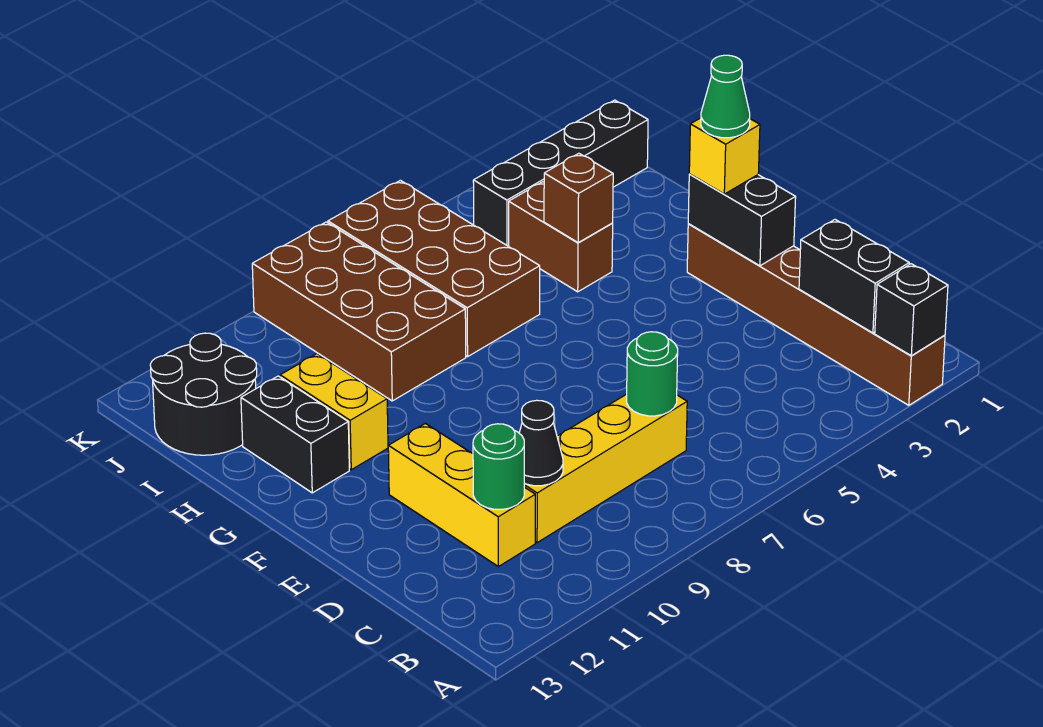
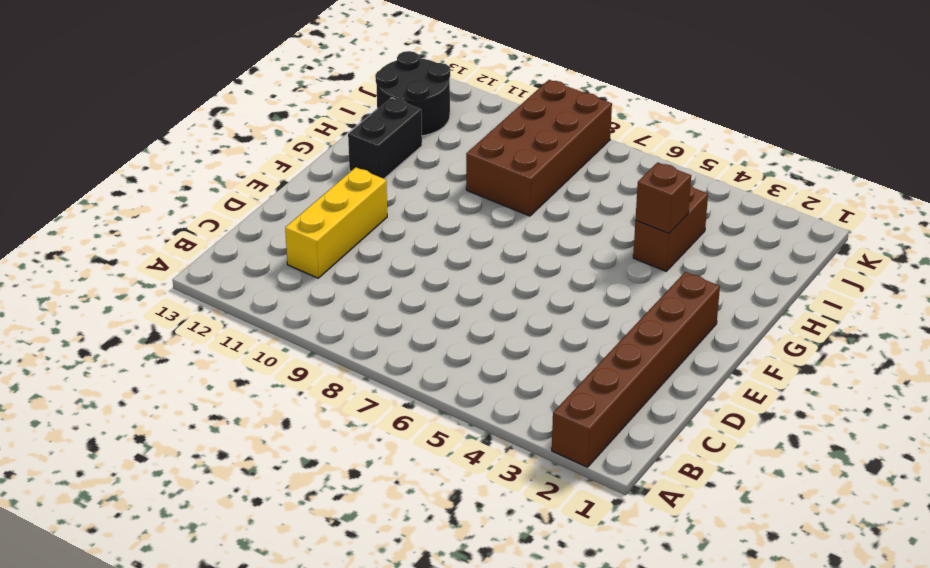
none -> yellow 1x4 brick [524,394,687,543]
none -> yellow 1x2 brick [280,354,388,470]
none -> brown 2x4 brick [328,180,540,357]

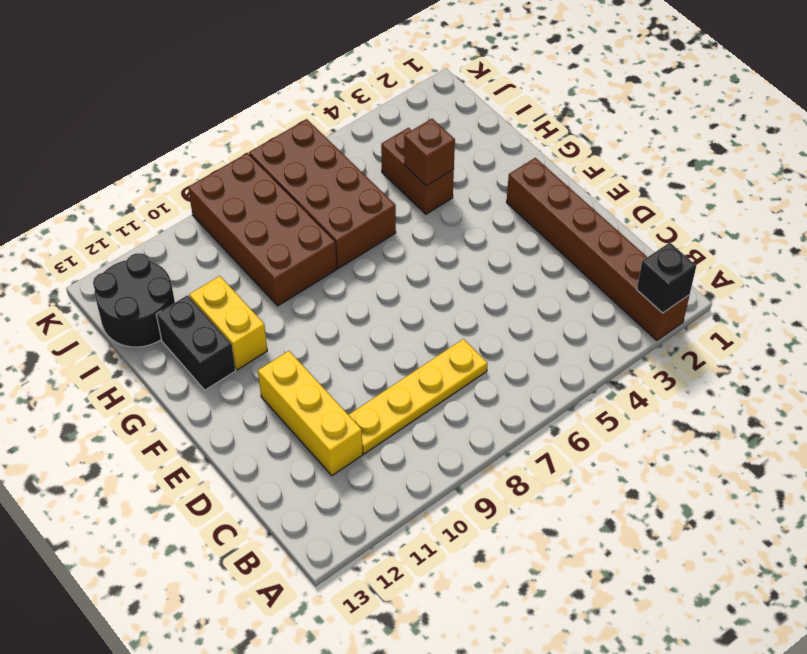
yellow 1x4 plate [349,339,488,454] -> yellow 1x4 brick [524,394,687,543]
none -> black 1x4 brick [473,100,648,246]
none -> black 1x2 brick [799,220,909,333]
none -> green 1x1 round brick [627,332,678,416]

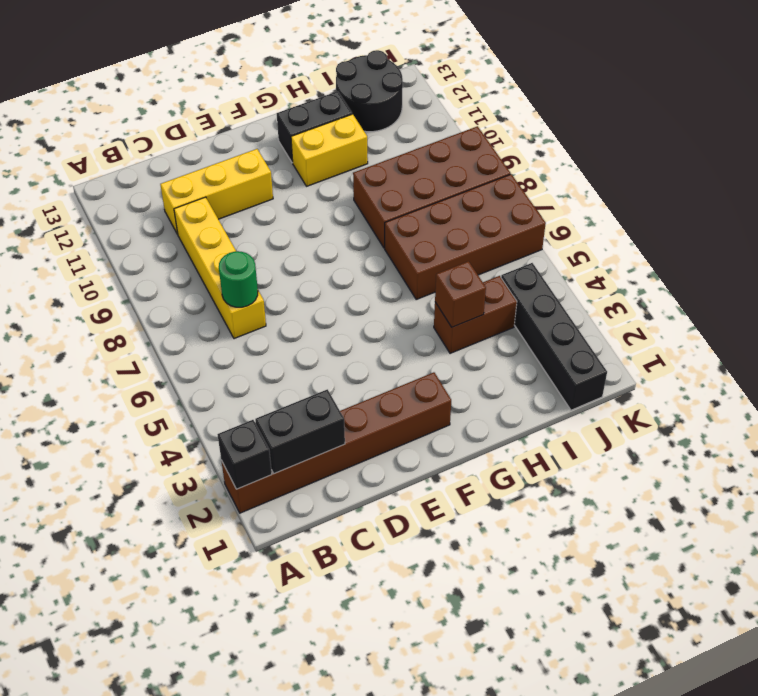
none -> black 1x1 cone [519,400,563,486]
none -> green 1x1 round brick [473,424,524,509]
none -> black 1x2 brick [688,174,796,266]

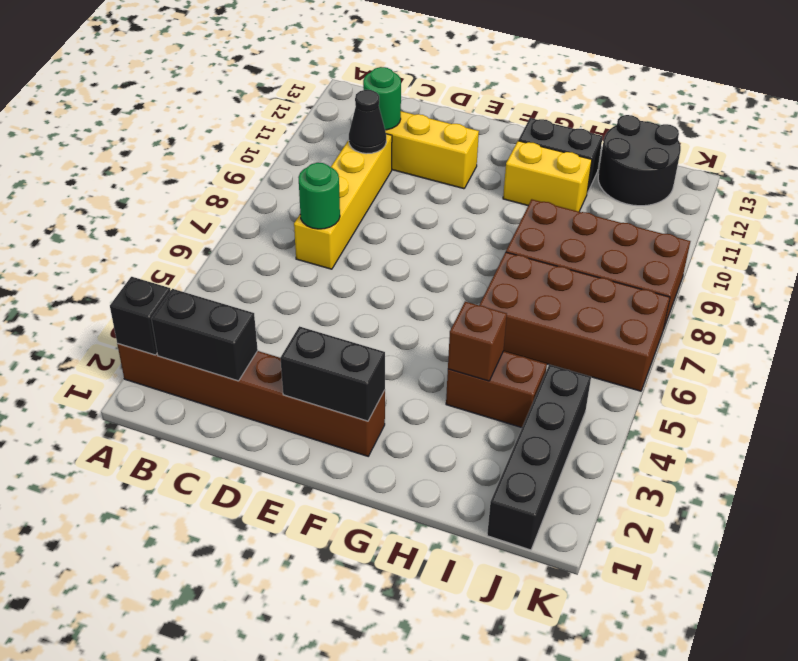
none -> yellow 1x1 brick [689,118,760,194]
none -> green 1x1 cone [701,55,750,138]

